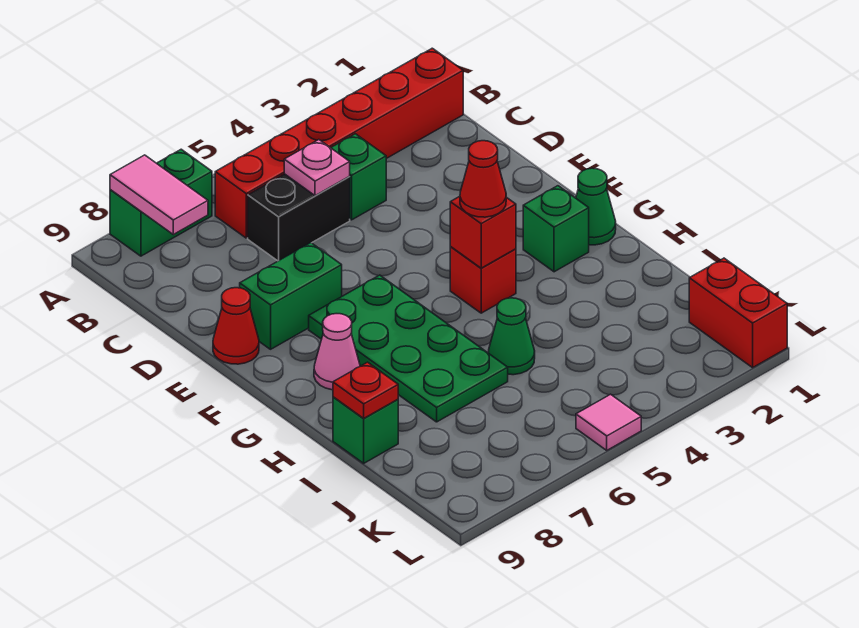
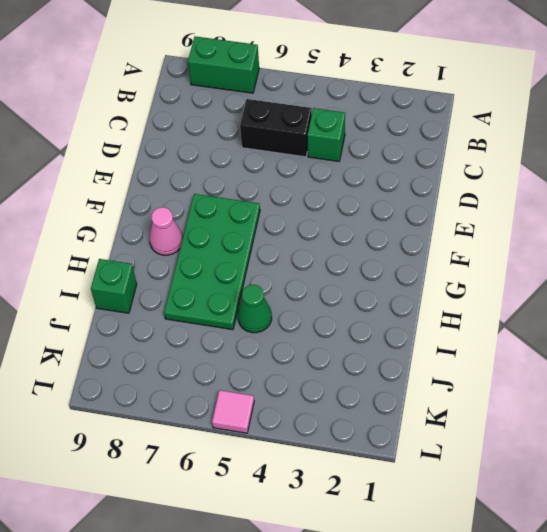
none -> red 1x6 brick [215,48,463,238]
none -> green 1x2 brick [240,243,342,349]
none -> red 1x1 cone [213,288,259,364]

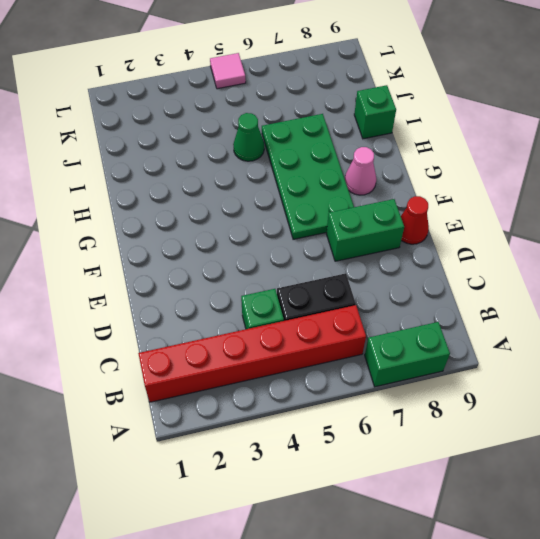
none -> green 1x1 cone [576,168,616,245]
none -> green 1x1 brick [523,186,589,272]
none -> red 1x1 brick [450,247,516,313]

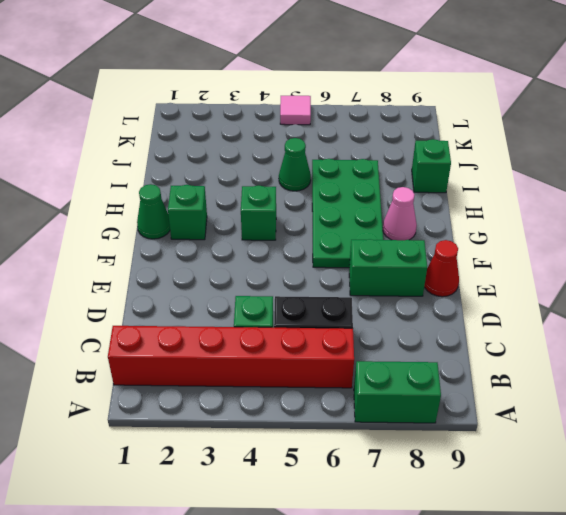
green 1x1 brick [241,185,276,240] -> red 1x1 brick [450,247,516,313]
none -> red 1x2 brick [689,258,787,368]
none -> pink 1x2 tile [110,155,208,234]
none -> pink 1x1 plate [284,140,350,196]

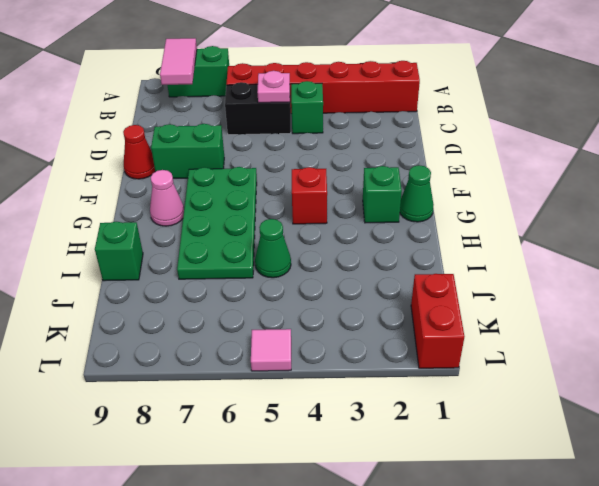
none -> red 1x1 brick [450,196,516,268]
none -> red 1x1 plate [333,362,398,419]
none -> red 1x1 cone [460,141,506,217]

